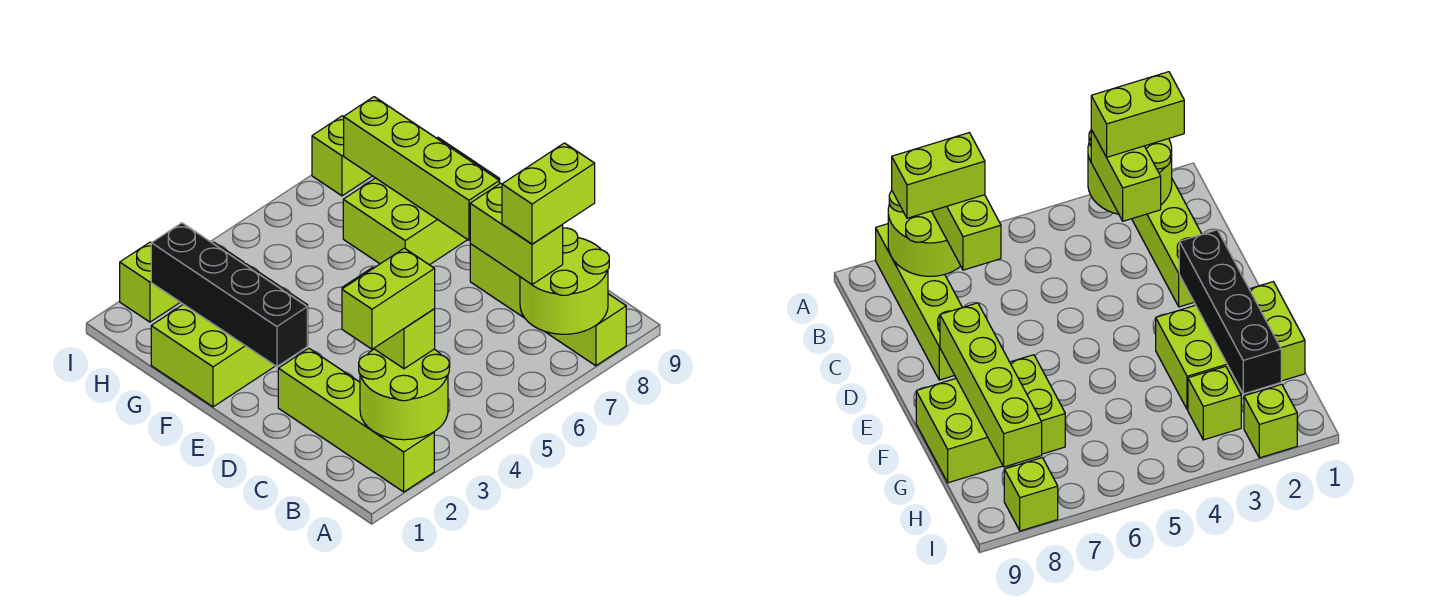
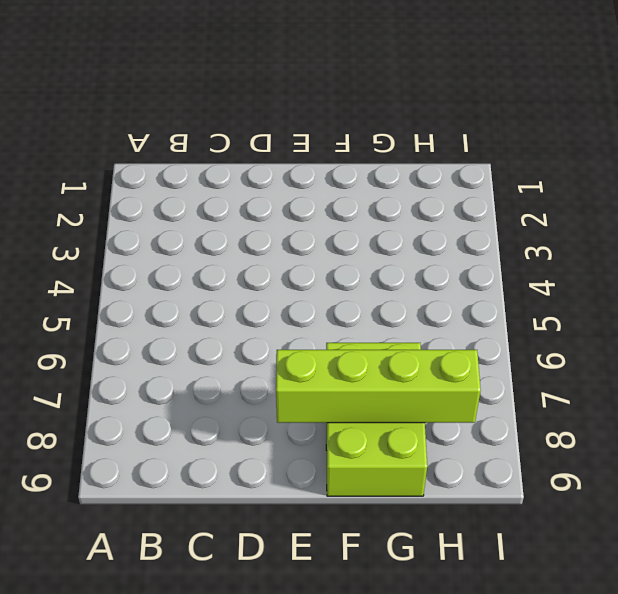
none -> lime 1x4 brick [278,348,434,492]
none -> lime 1x4 brick [470,244,626,366]
none -> lime 2x3 brick [151,264,308,407]

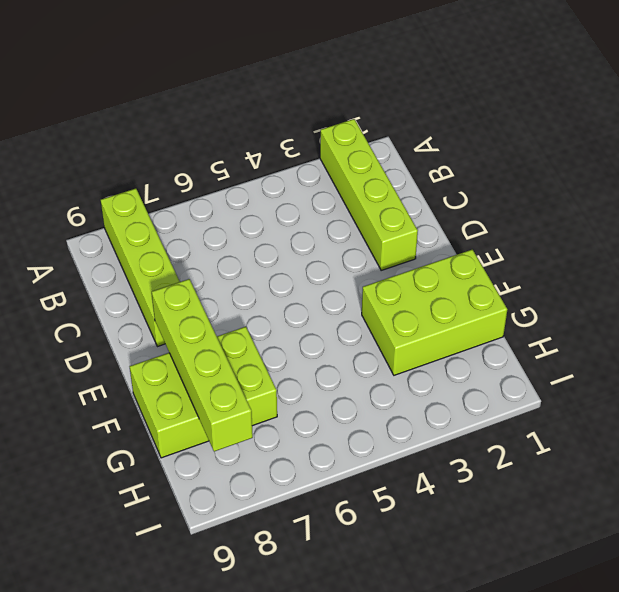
none -> lime 1x1 brick [1188,366,1241,440]
none -> lime 1x1 brick [120,242,180,322]
none -> lime 1x1 brick [312,116,372,196]

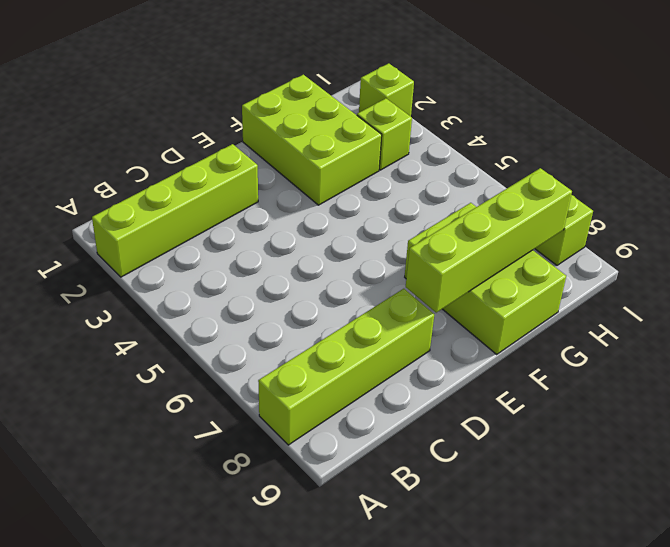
none -> lime 2x2 round brick [359,349,449,440]
none -> lime 2x2 round brick [520,228,609,334]
none -> black 1x4 brick [151,223,307,367]

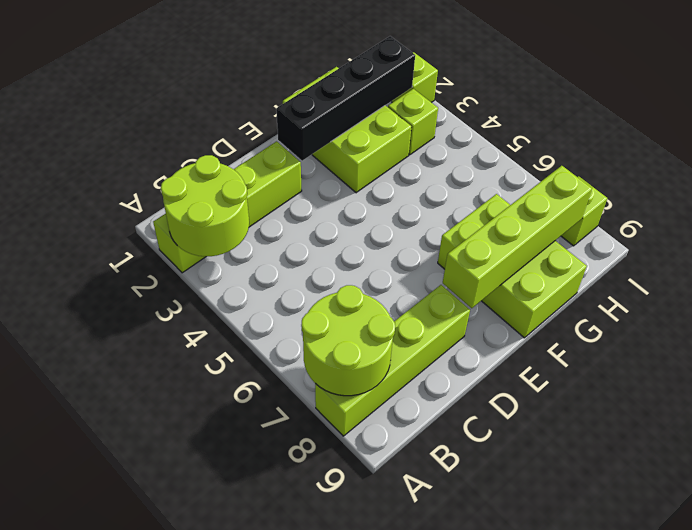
none -> lime 1x2 brick [342,268,435,369]
none -> lime 1x2 brick [470,183,563,285]
none -> lime 1x2 brick [342,248,435,349]

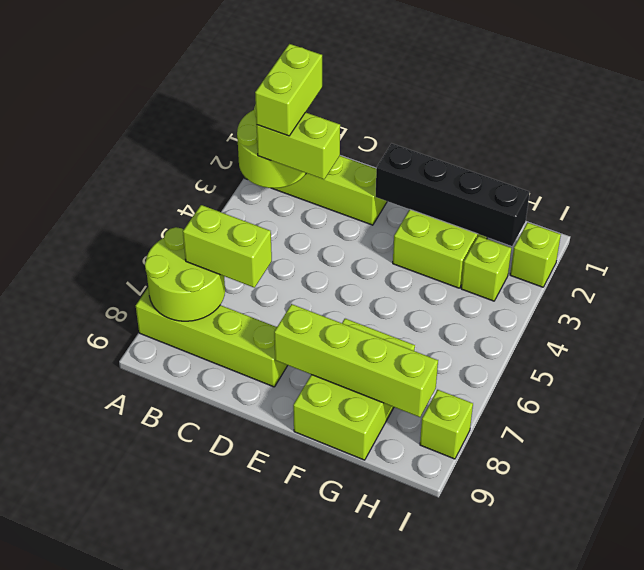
none -> lime 1x2 brick [502,143,595,244]

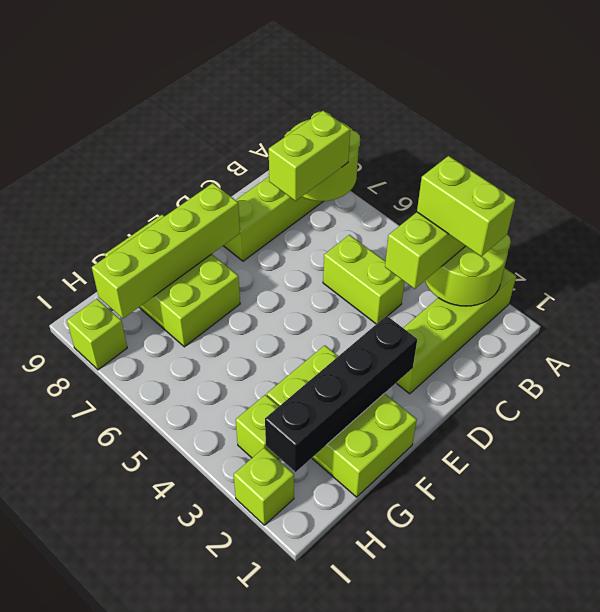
lime 1x2 brick [323,235,404,324] -> lime 1x2 brick moved to [502,143,595,244]

